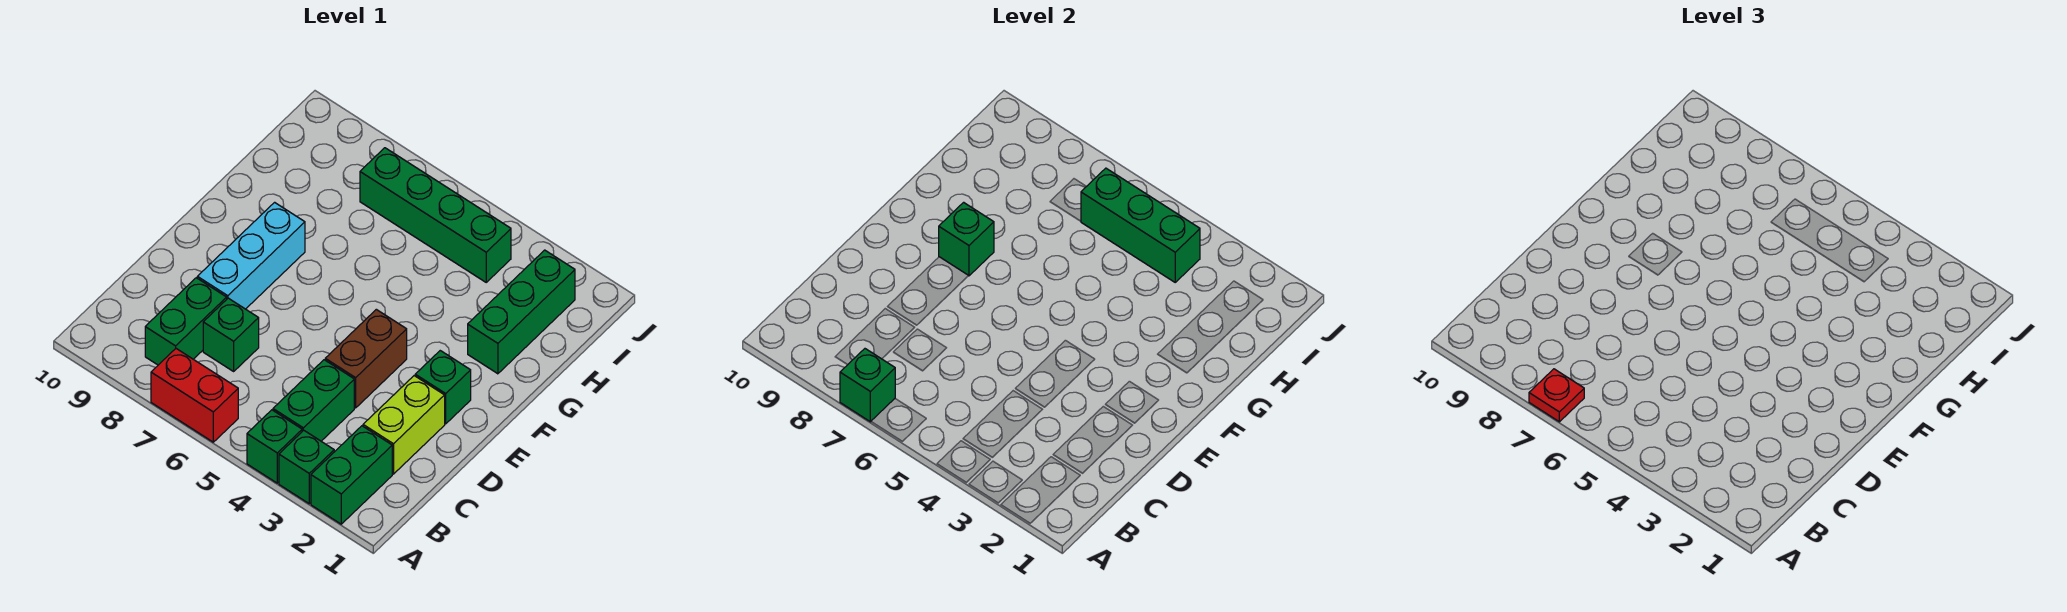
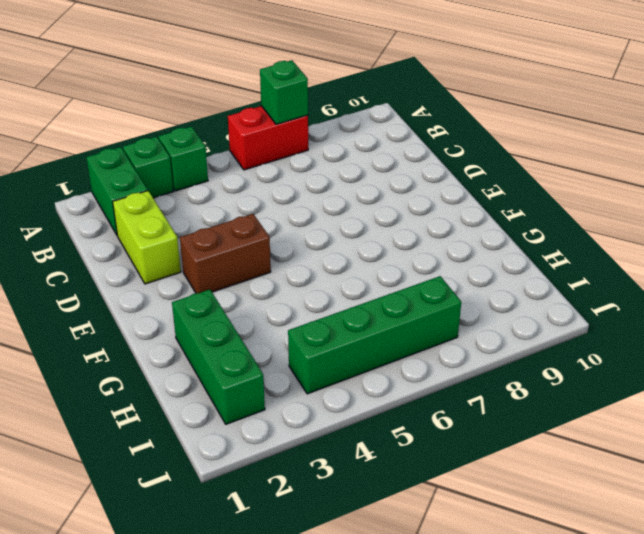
brown 1x2 brick [180,214,271,293] -> brown 1x2 brick turned to [325,309,407,408]
none -> green 1x2 brick [273,360,354,441]
none -> green 1x2 brick [145,278,227,365]
none -> green 1x1 brick [203,298,259,371]

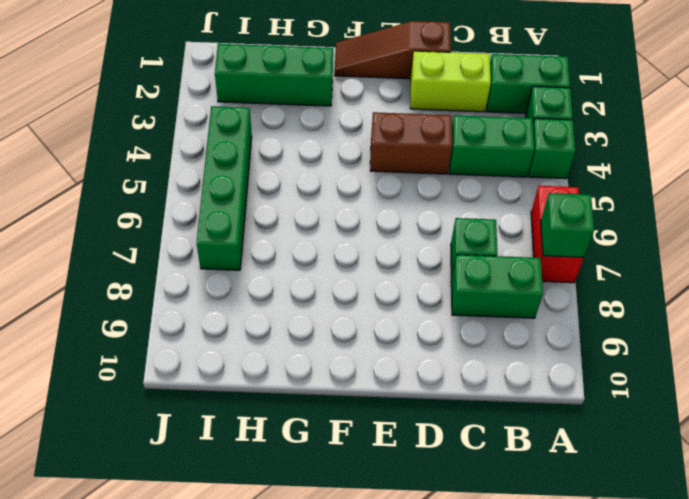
brown 1x3 slope [335,21,451,79] -> none
none -> cyan 1x3 brick [197,202,305,309]
none -> green 1x1 brick [415,351,471,424]
none -> green 1x1 brick [939,202,994,276]

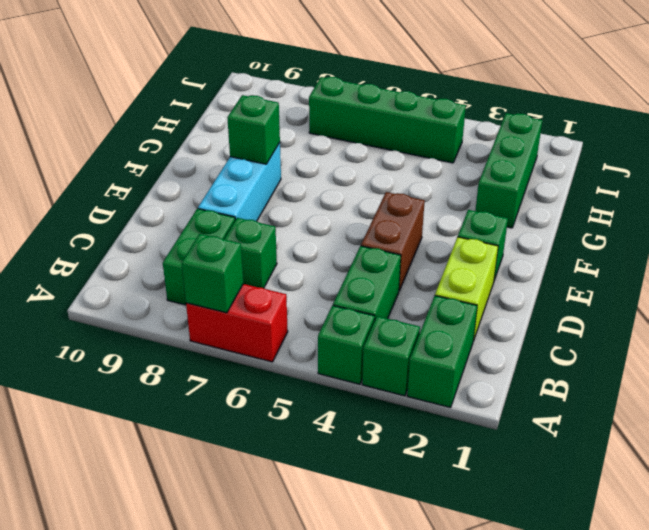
none -> green 1x3 brick [1081,168,1200,282]
none -> red 1x1 plate [1529,369,1584,422]

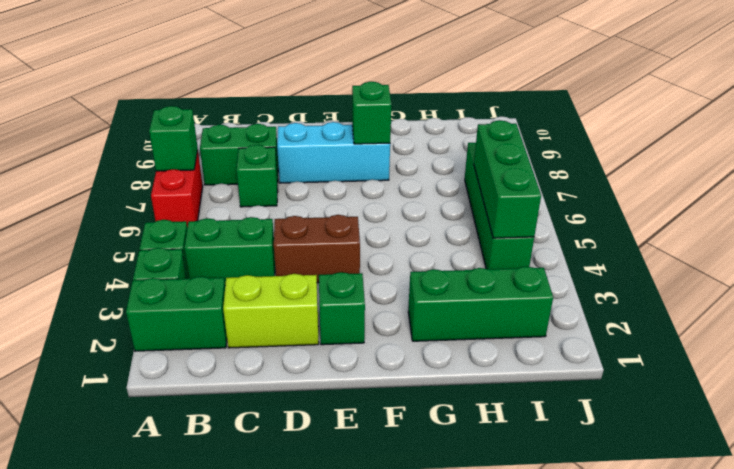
none -> red 1x1 plate [1529,369,1584,422]

